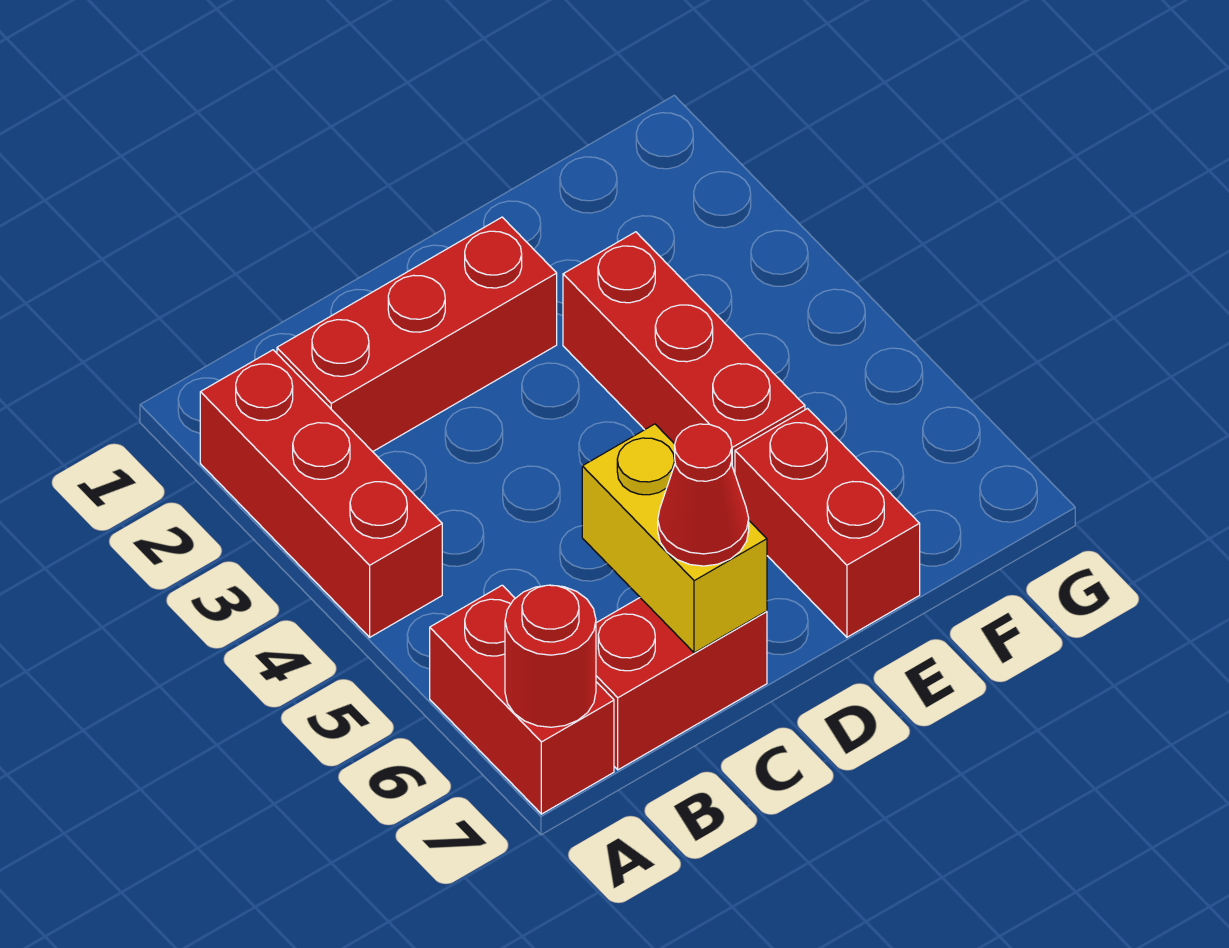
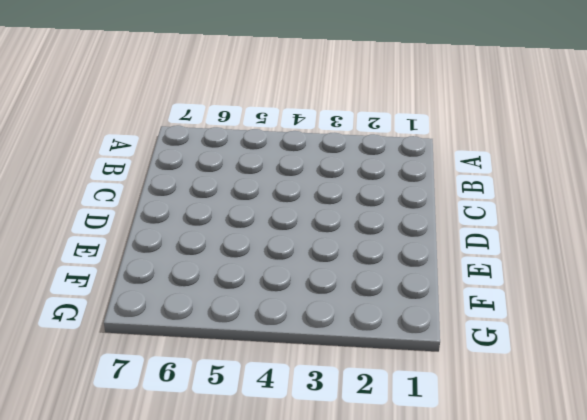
none -> red 1x3 brick [200,350,442,637]
none -> red 1x2 brick [430,585,614,814]

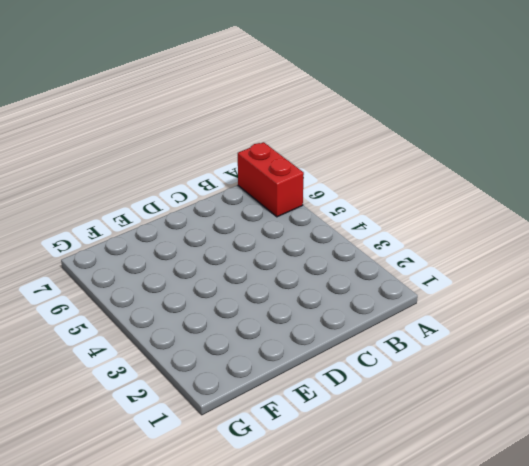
none -> red 1x3 brick [200,350,442,637]
none -> red 1x3 brick [277,217,557,452]

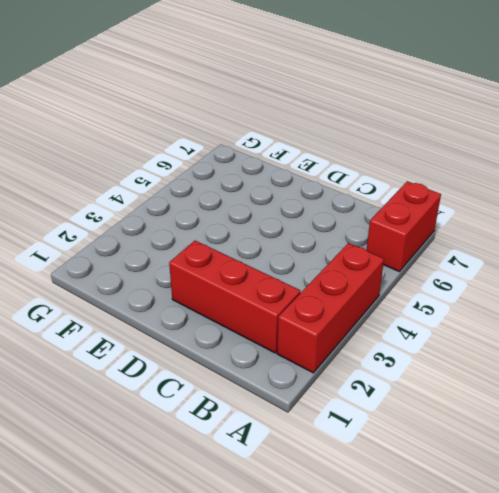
none -> red 1x2 brick [596,598,767,770]
none -> red 1x3 brick [563,232,805,473]

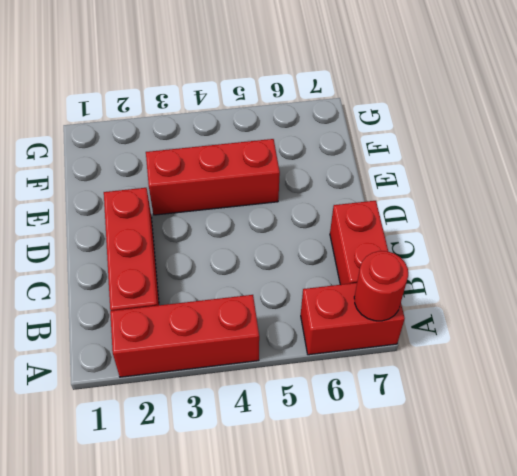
none -> red 1x2 brick [735,409,920,637]
none -> yellow 1x2 brick [582,424,767,653]

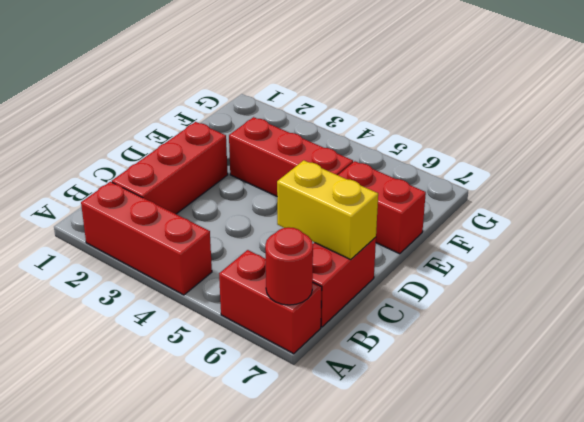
none -> red 1x1 cone [658,424,749,566]

